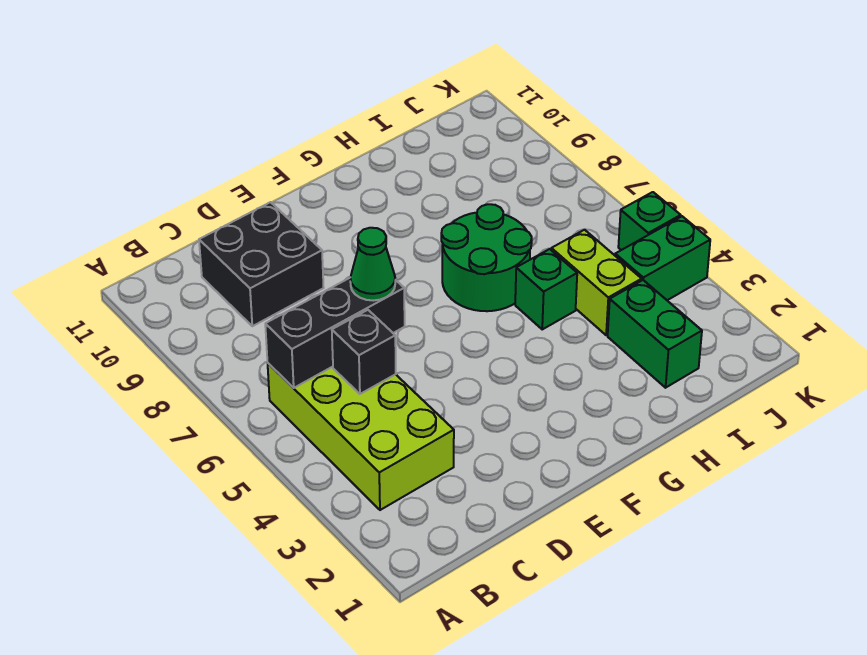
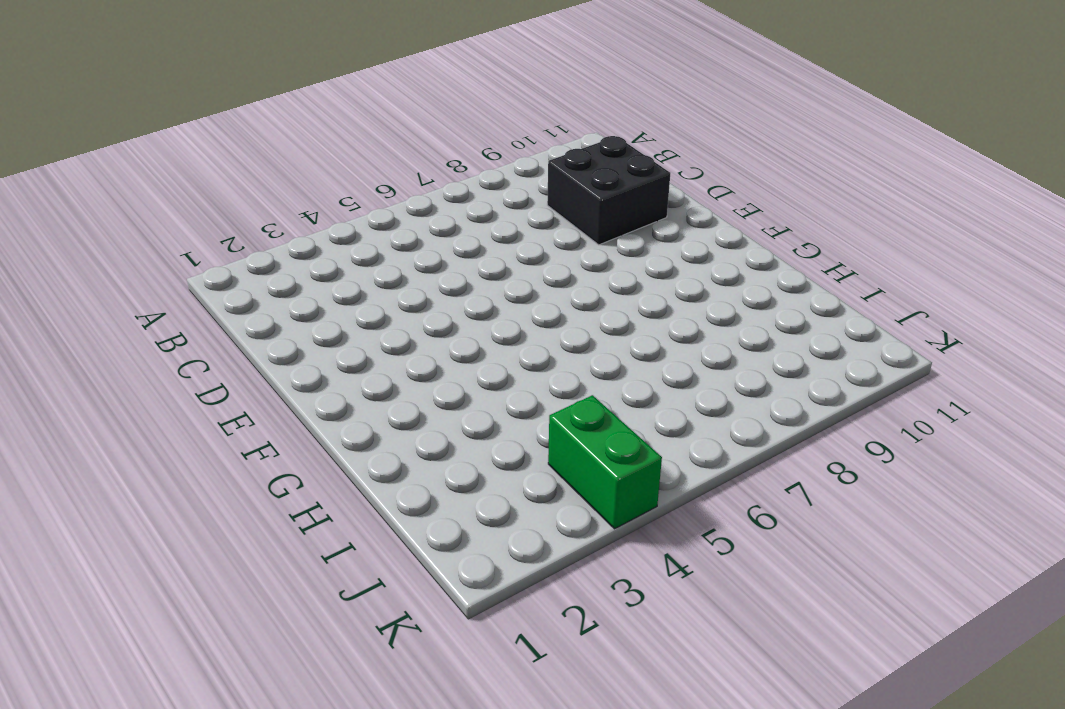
none -> lime 2x4 brick [268,363,454,510]
none -> green 2x2 round brick [441,204,532,311]

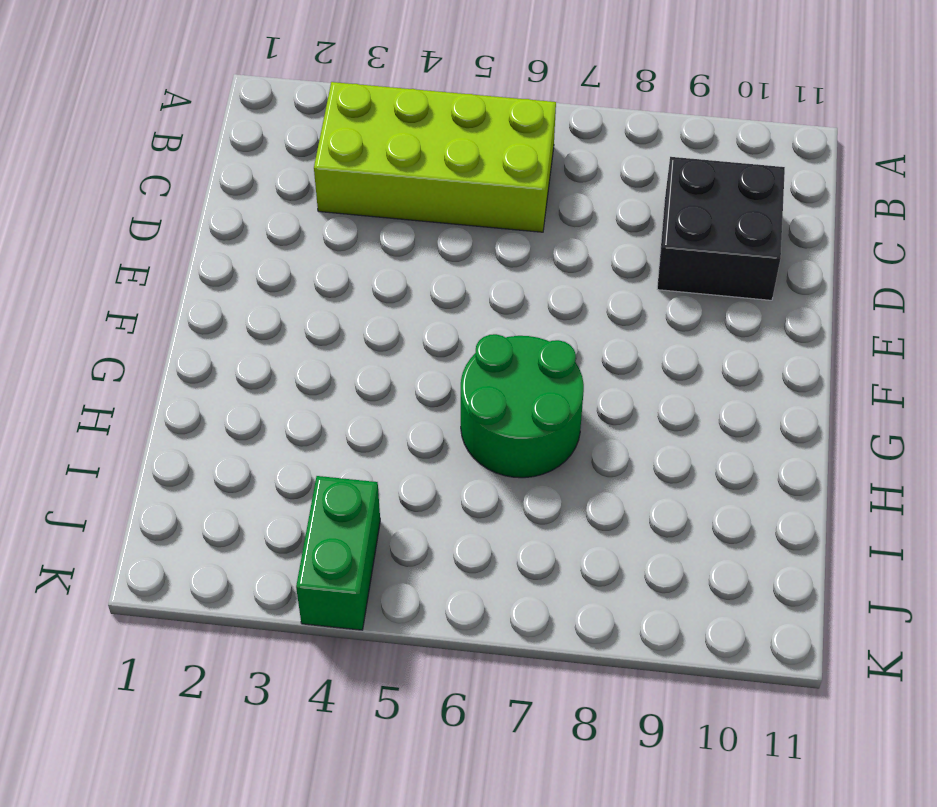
none -> green 1x1 brick [515,249,577,329]
none -> green 1x2 brick [608,280,702,388]

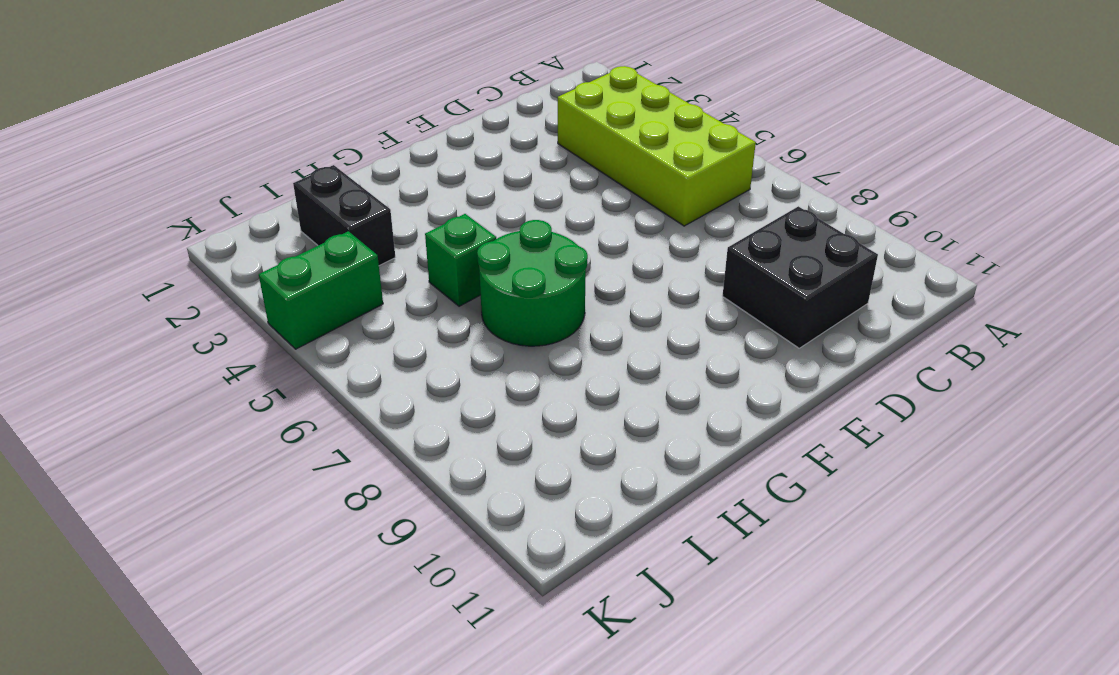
black 1x2 brick [293,165,395,266] -> green 1x2 brick [608,280,702,388]
none -> lime 1x2 brick [551,230,642,335]
none -> green 1x1 brick [618,192,681,250]

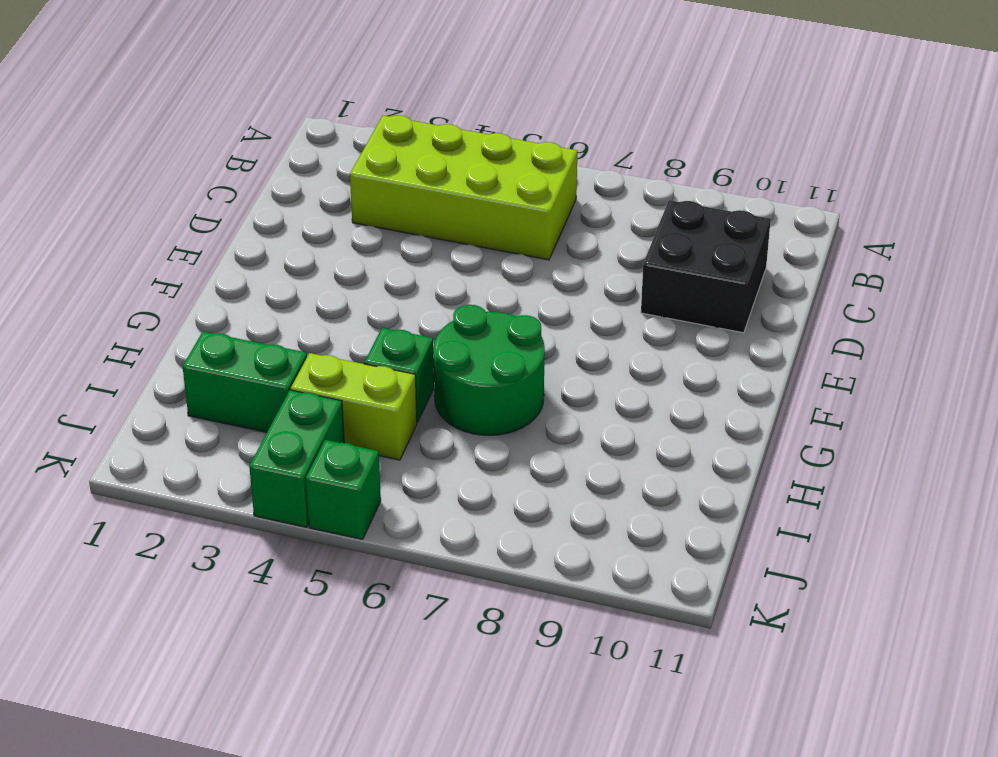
none -> black 1x3 brick [265,277,405,388]
none -> black 1x1 brick [332,310,396,394]

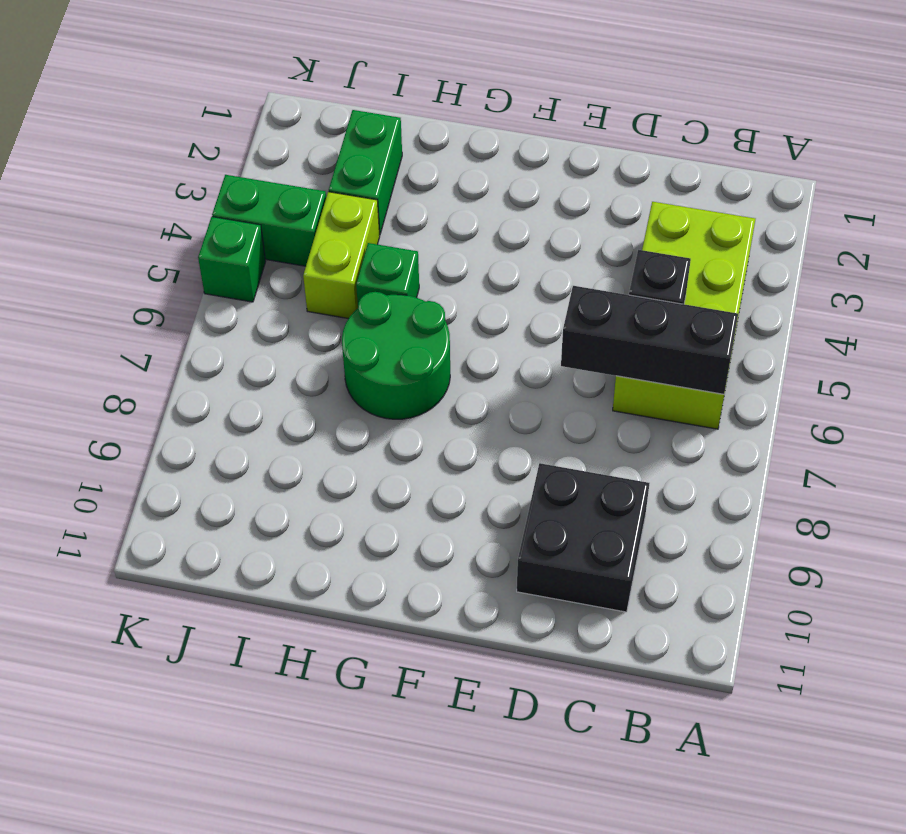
none -> green 1x1 cone [350,228,395,301]

